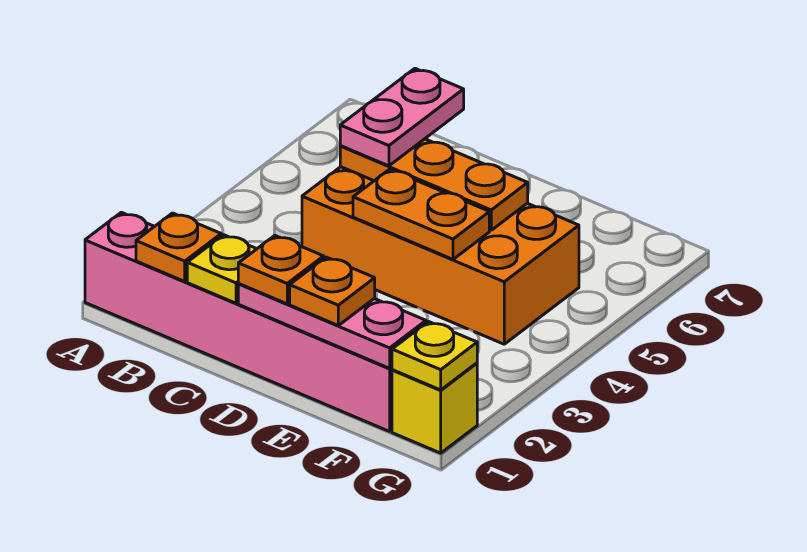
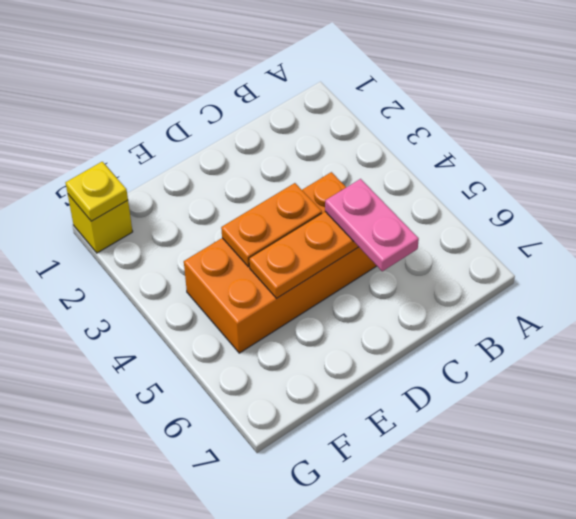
none -> pink 1x6 brick [85,212,392,431]
none -> orange 1x1 plate [136,213,221,281]
none -> yellow 1x1 plate [187,235,256,303]

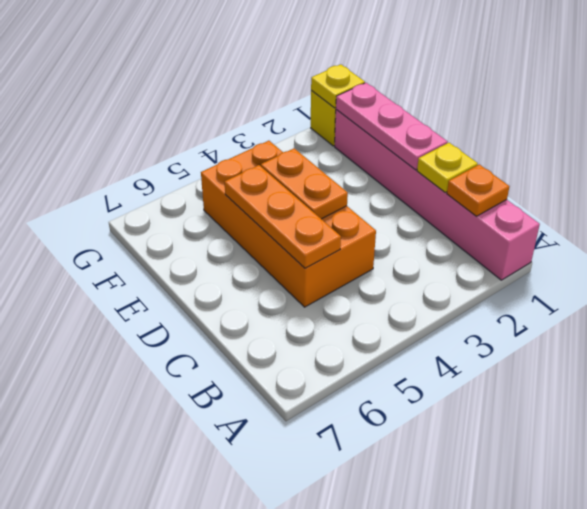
none -> pink 1x2 plate [340,69,464,166]
none -> orange 1x1 plate [238,236,324,304]
none -> orange 1x1 plate [290,257,375,325]

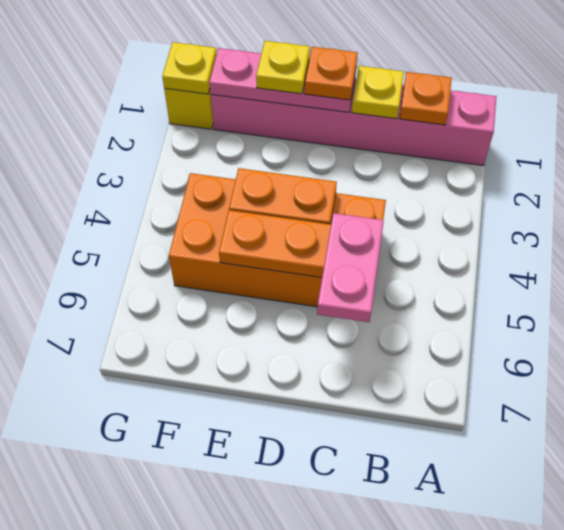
yellow 1x1 plate [256,41,310,94] -> orange 1x1 plate [290,257,375,325]

